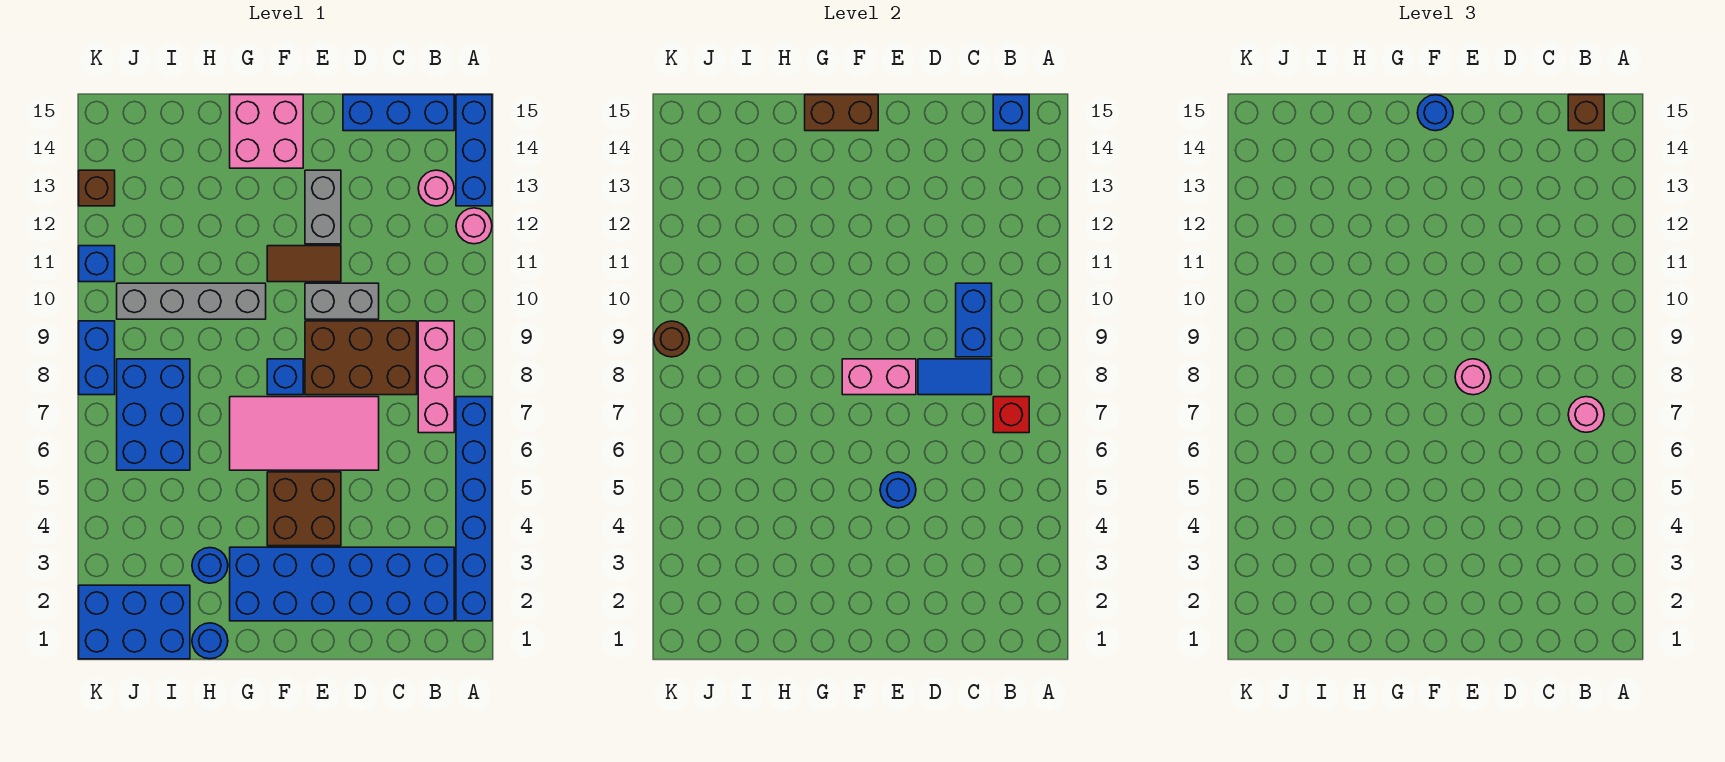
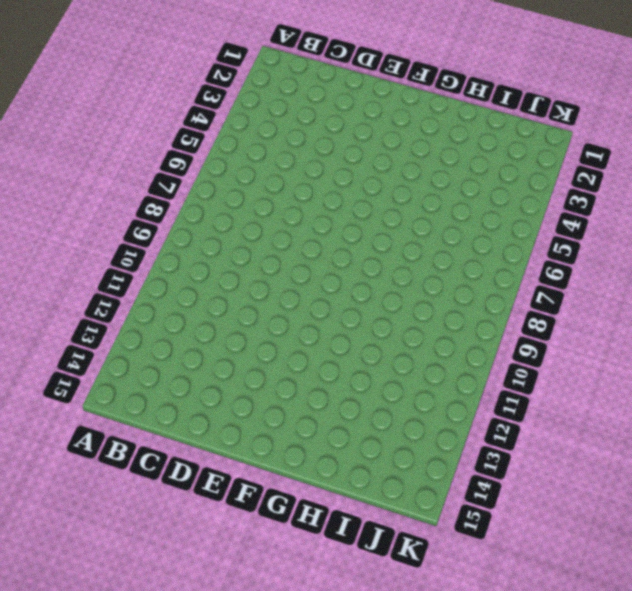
none -> blue 1x6 brick [456,397,492,621]
none -> pink 1x1 round brick [456,208,492,244]
none -> blue 1x3 brick [456,95,492,206]
none -> blue 2x6 brick [230,547,454,621]

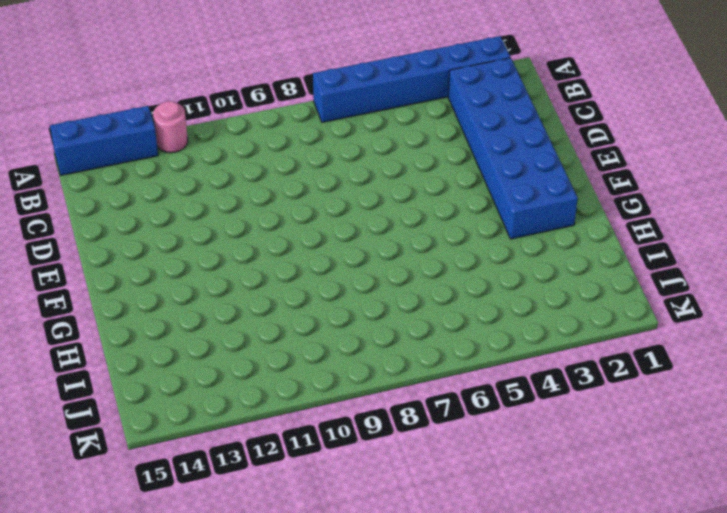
none -> pink 1x3 brick [418,321,454,433]
none -> pink 1x1 round brick [418,170,454,206]
none -> blue 1x3 brick [343,95,454,131]
none -> brown 2x3 brick [305,321,417,395]

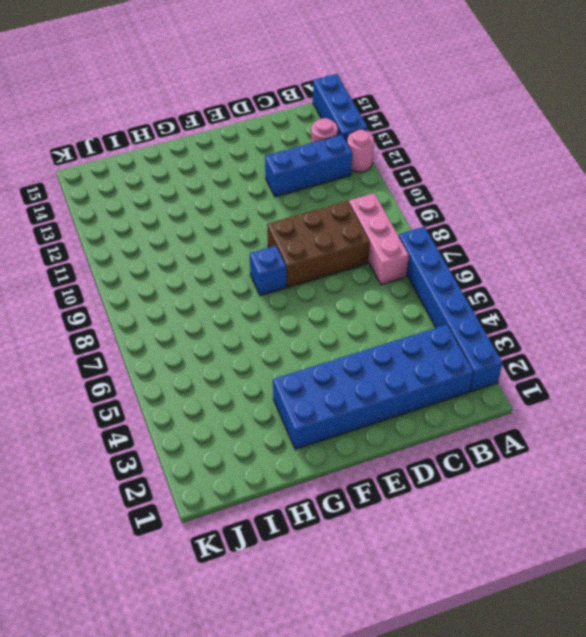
blue 1x3 brick [265,135,352,197] -> blue 1x3 brick moved to [343,95,454,131]
none -> pink 2x4 tile [230,397,379,470]
none -> grey 1x2 brick [305,283,379,319]
none -> brown 2x2 brick [267,472,341,546]
none -> brown 1x2 tile [267,246,341,282]

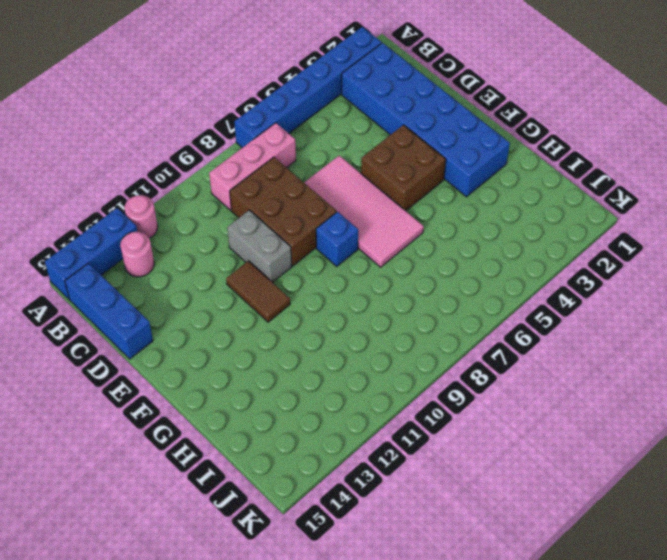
none -> grey 1x2 brick [305,170,341,244]
none -> pink 2x2 brick [230,95,303,168]
none -> grey 1x4 brick [117,283,266,319]
none -> blue 1x1 round brick [192,623,228,659]

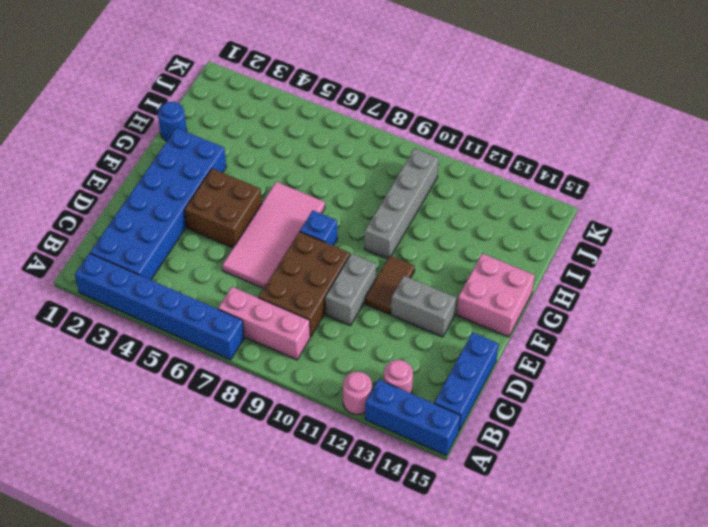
none -> blue 1x1 round brick [192,548,228,583]
none -> blue 2x3 brick [79,585,190,659]
none -> blue 2x3 brick [117,359,190,470]
none -> blue 1x2 brick [79,321,115,395]

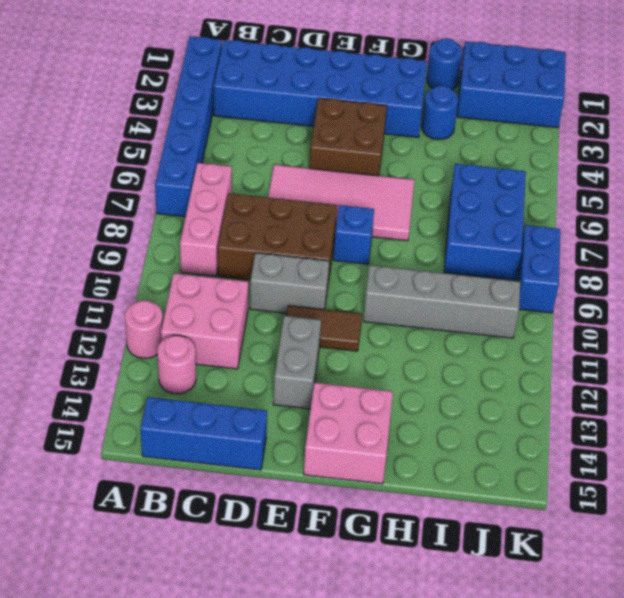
pink 2x2 brick [161,273,248,369] -> none
none -> blue 1x3 brick [456,95,492,206]
none -> blue 1x1 brick [79,246,115,282]
none -> brown 1x1 brick [79,170,115,206]
none -> red 1x1 brick [993,397,1029,433]

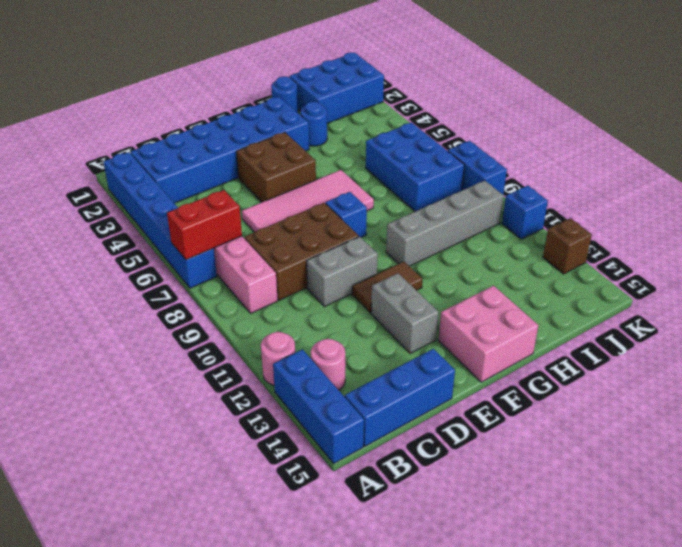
red 1x2 brick [167,190,242,260] -> red 1x1 brick [993,397,1029,433]
none -> blue 1x1 brick [993,95,1029,131]
none -> blue 1x2 tile [918,359,992,395]
none -> blue 1x2 brick [956,283,992,357]
none -> blue 1x1 round brick [880,472,916,508]

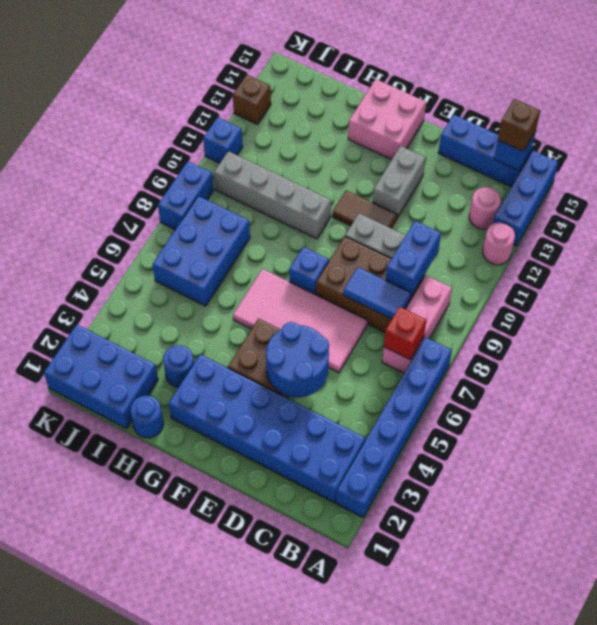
blue 2x2 round brick [266,322,329,398] -> blue 1x1 round brick [880,472,916,508]
none -> pink 1x2 brick [842,359,916,395]
none -> brown 1x2 brick [805,95,878,131]
none -> brown 1x1 round brick [654,321,690,357]
none -> pink 1x1 round brick [1568,397,1604,432]

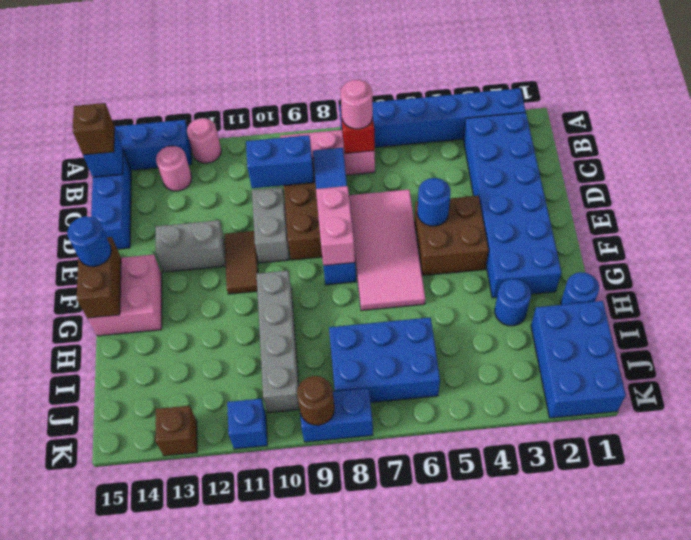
none -> pink 1x1 round brick [1455,359,1491,395]

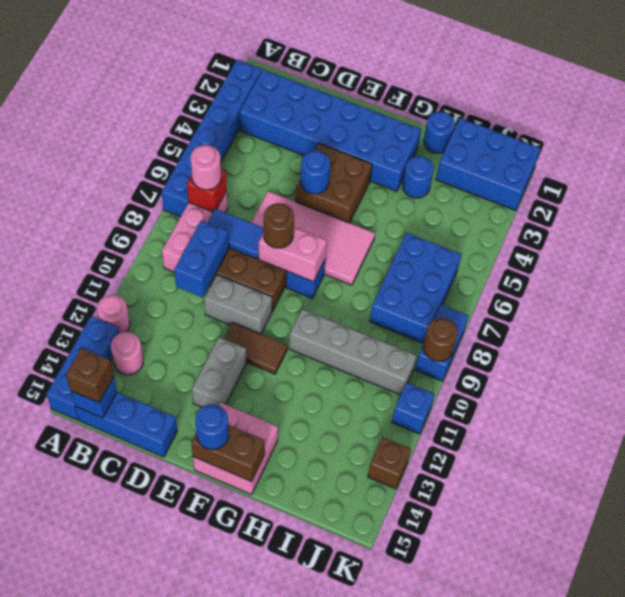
brown 1x1 round brick [264,203,294,248] -> pink 1x1 round brick [1455,359,1491,395]

